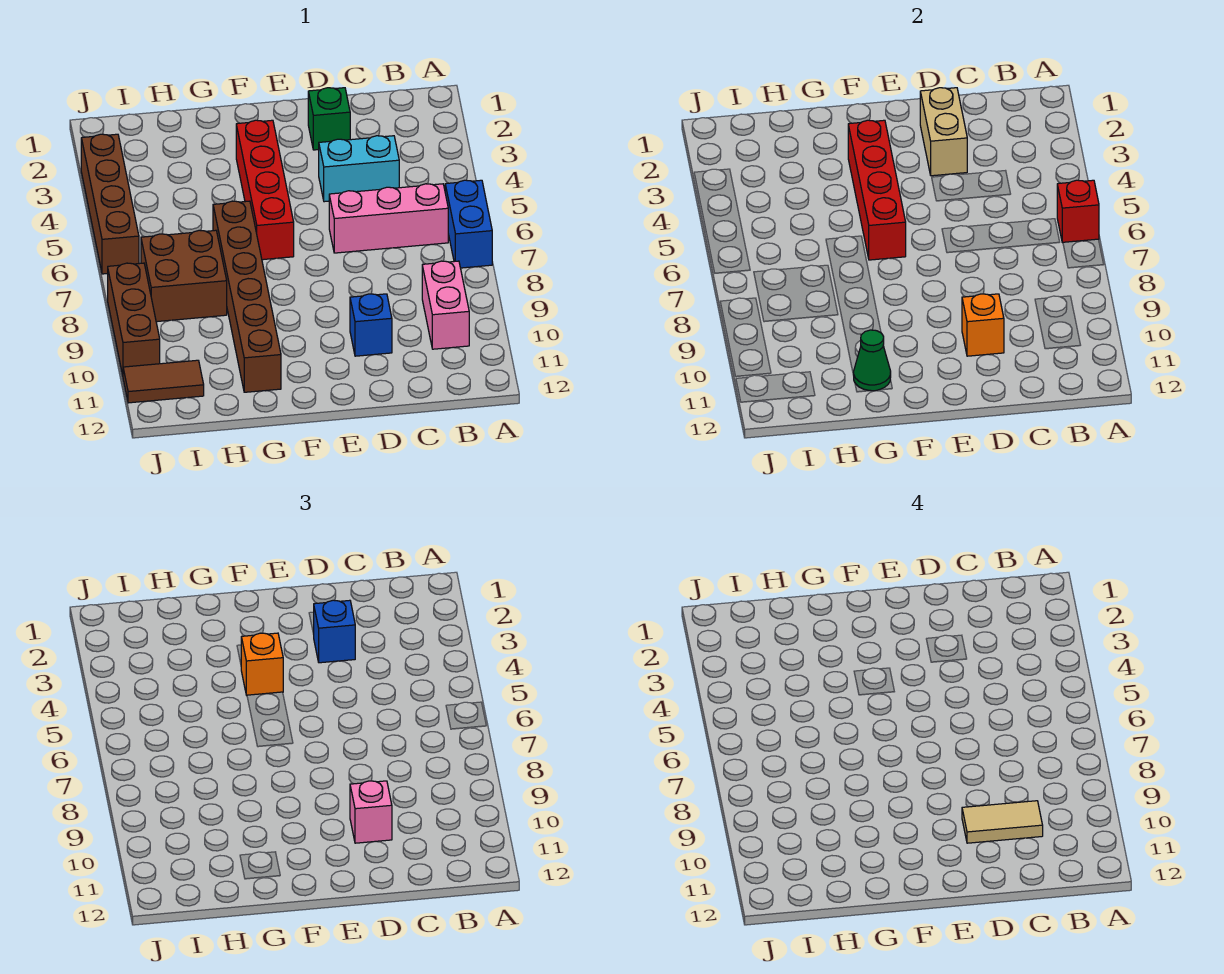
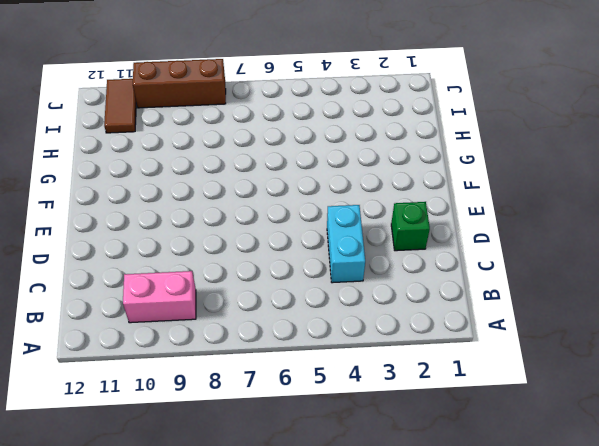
none -> blue 1x2 brick [445,180,492,268]
none -> pink 1x3 brick [329,184,448,253]
none -> blue 1x1 brick [350,294,392,356]

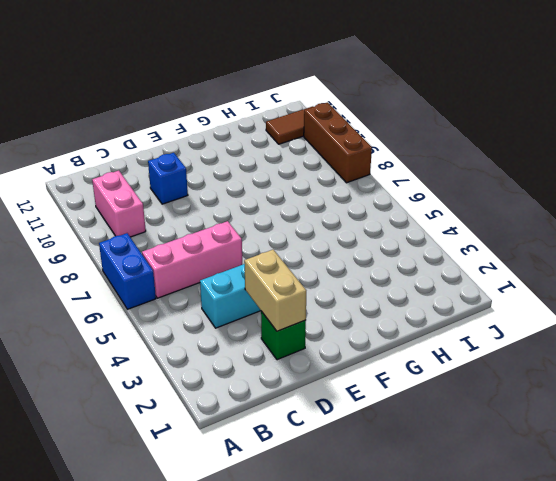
none -> red 1x4 brick [236,120,294,260]
none -> brown 1x6 brick [213,201,281,392]
none -> brown 2x2 brick [141,230,227,322]

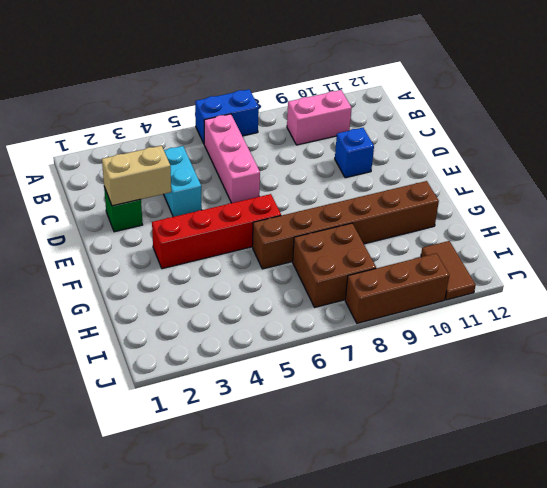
none -> brown 1x4 brick [81,134,139,274]
none -> red 1x1 brick [1057,180,1099,243]
none -> orange 1x1 brick [962,294,1004,356]

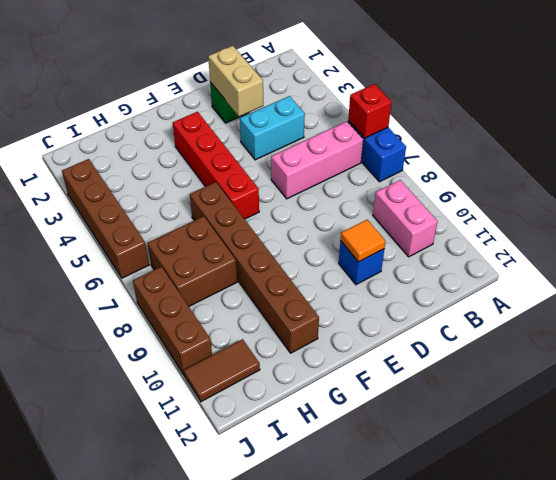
orange 1x1 tile [341,220,385,262] -> orange 1x1 brick [962,294,1004,356]
none -> red 1x4 brick [848,120,906,260]
none -> green 1x1 cone [853,330,891,391]
none -> blue 1x1 brick [314,600,355,663]

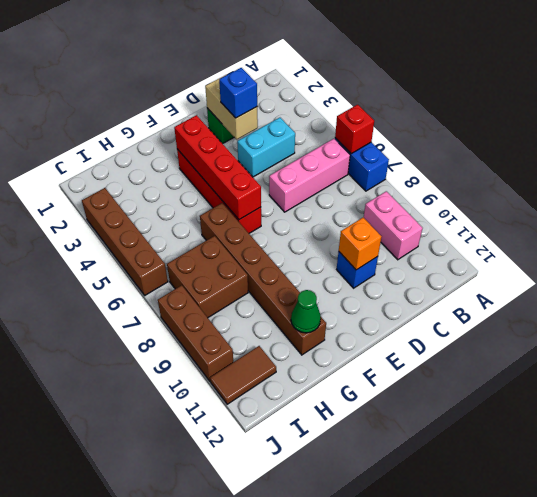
none -> pink 1x1 brick [350,781,392,843]
none -> orange 1x1 brick [241,633,283,695]
none -> tan 1x2 tile [962,801,1043,843]

